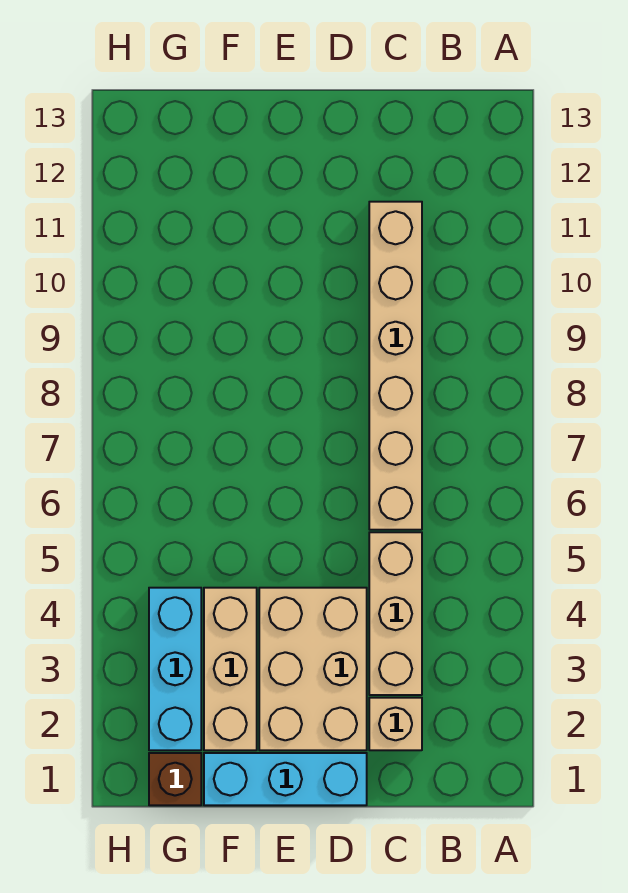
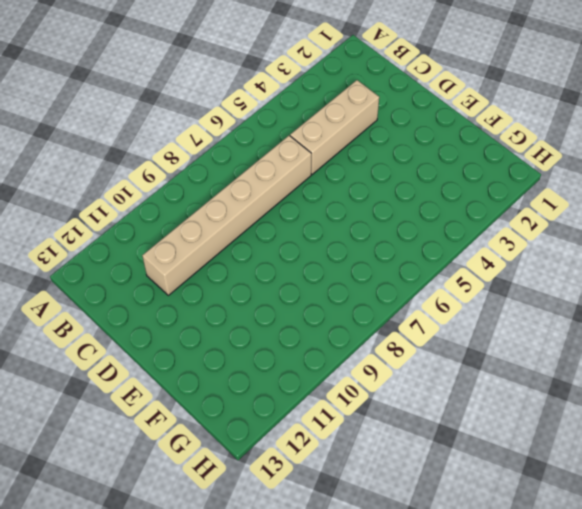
none -> tan 1x1 brick [369,698,422,750]
none -> cyan 1x3 brick [204,753,367,805]

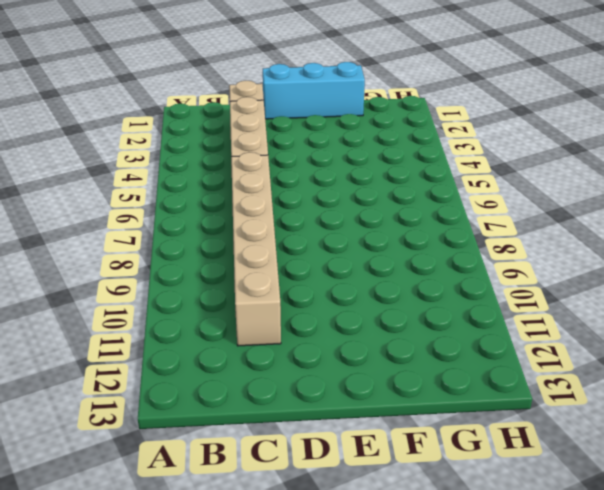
none -> tan 2x3 brick [259,588,367,750]
none -> tan 1x3 brick [204,588,257,750]

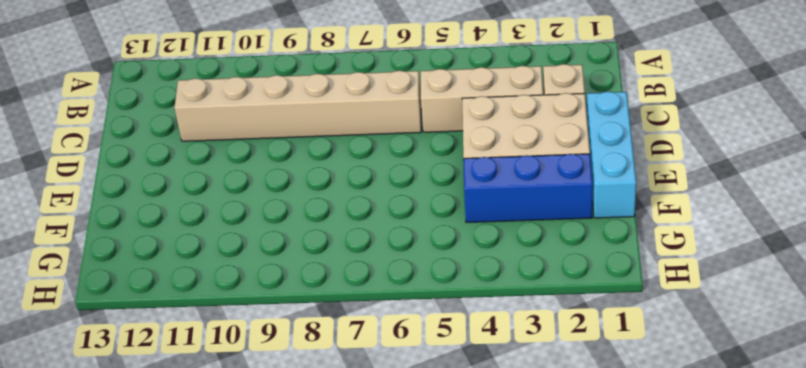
blue 1x3 brick [463,154,593,223] -> tan 1x3 brick [204,588,257,750]
none -> brown 1x1 brick [149,753,201,805]
none -> cyan 1x3 brick [149,588,201,750]

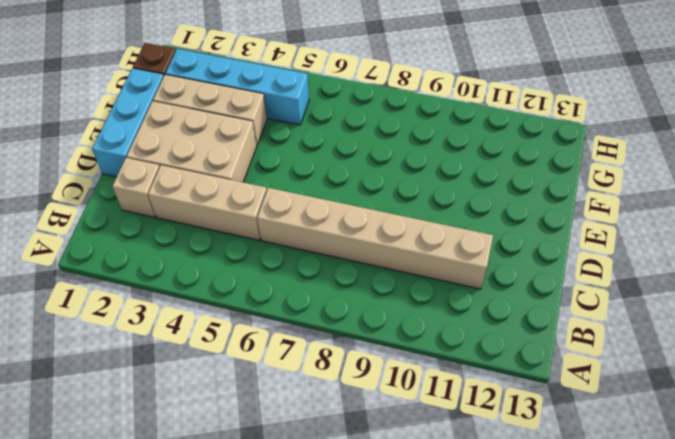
cyan 1x4 brick [166,49,309,125] -> cyan 1x3 brick [149,588,201,750]

